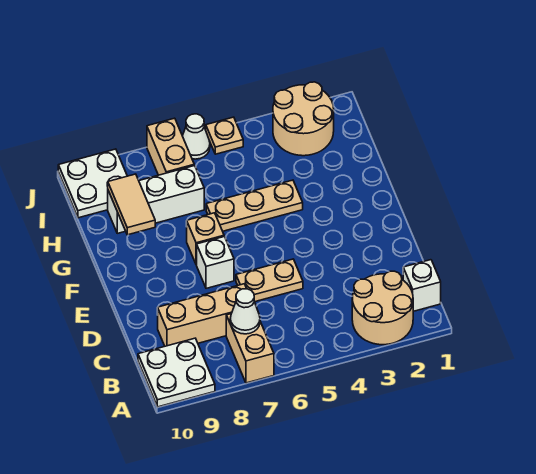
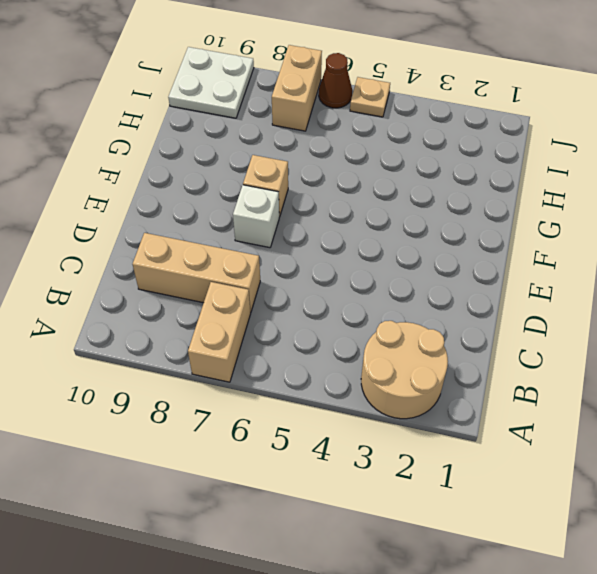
brown 1x1 cone [319,53,352,108] -> white 1x1 cone [183,114,210,159]
none -> white 2x2 plate [138,338,215,407]
none -> white 1x1 brick [403,260,441,311]
none -> tan 1x2 plate [236,259,303,302]

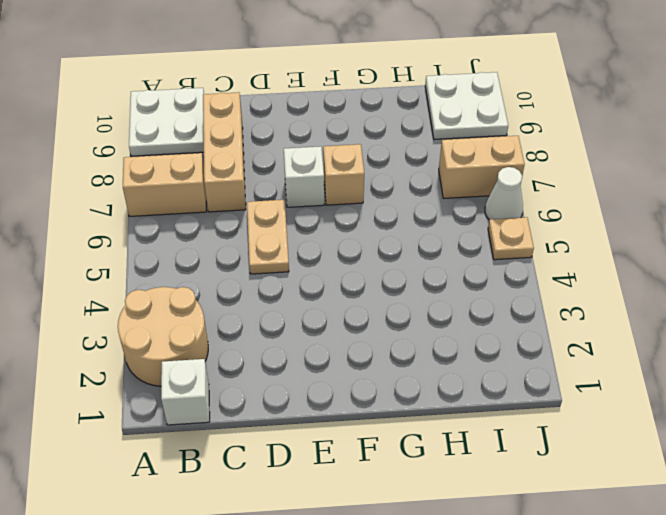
none -> tan 1x3 plate [206,180,303,231]
none -> white 1x3 brick [108,166,204,233]
none -> tan 2x2 round brick [273,82,334,156]

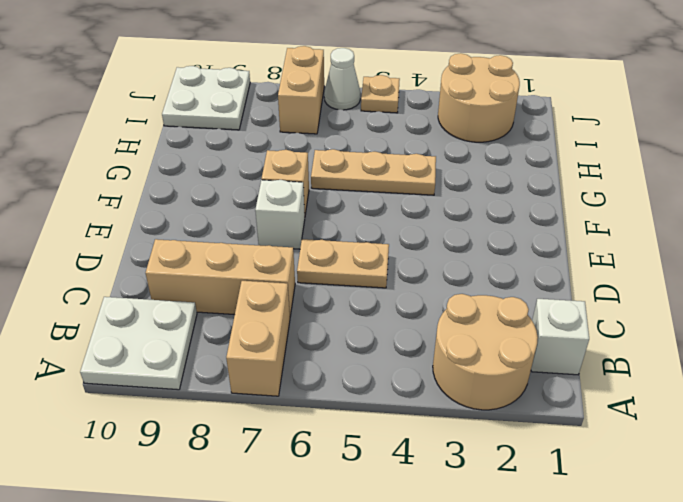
none -> white 1x3 brick [108,166,204,233]
none -> white 1x1 cone [230,289,260,334]
none -> tan 1x2 tile [108,174,155,235]

